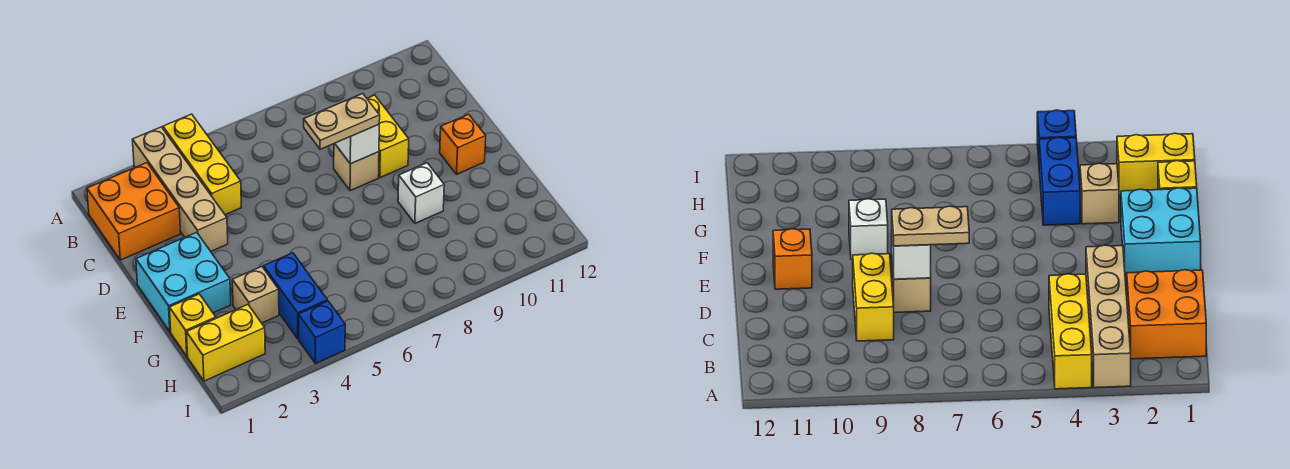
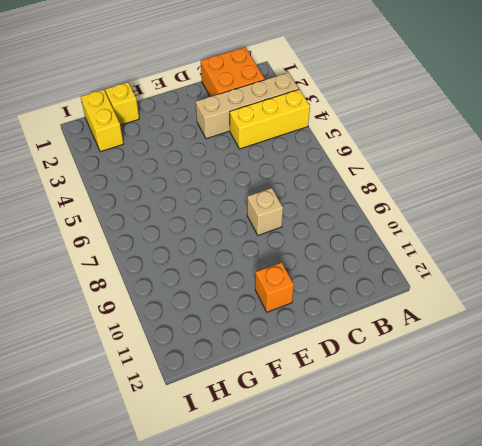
none -> yellow 1x2 brick [367,95,409,178]
none -> cyan 2x2 brick [136,232,231,332]
none -> white 1x1 brick [398,163,444,223]

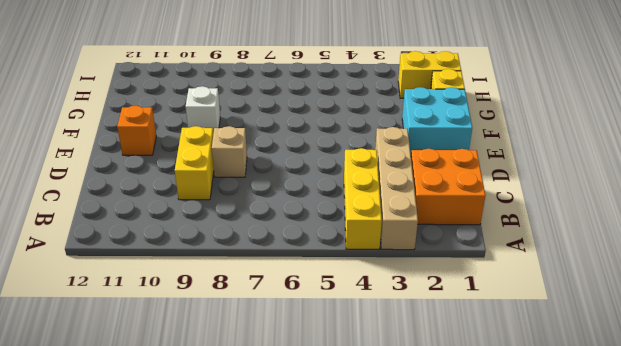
none -> tan 1x1 brick [232,267,279,323]
none -> blue 1x2 brick [264,253,327,339]
none -> blue 1x1 brick [299,301,345,364]

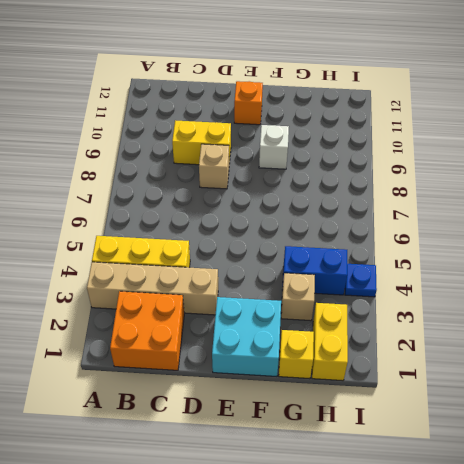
blue 1x1 plate [345,264,377,297] -> blue 1x1 brick [299,301,345,364]
none -> white 1x1 brick [335,125,379,164]
none -> tan 1x2 plate [304,94,380,149]

